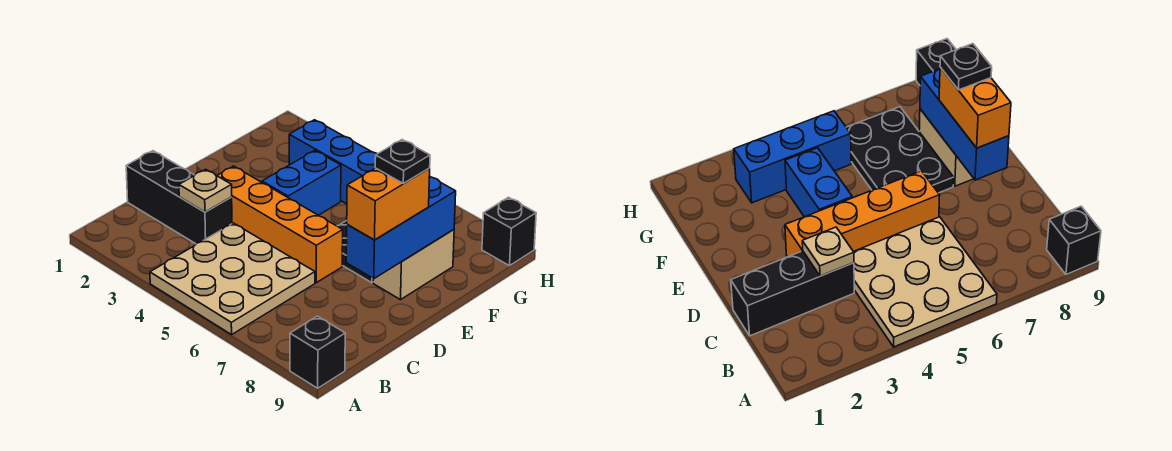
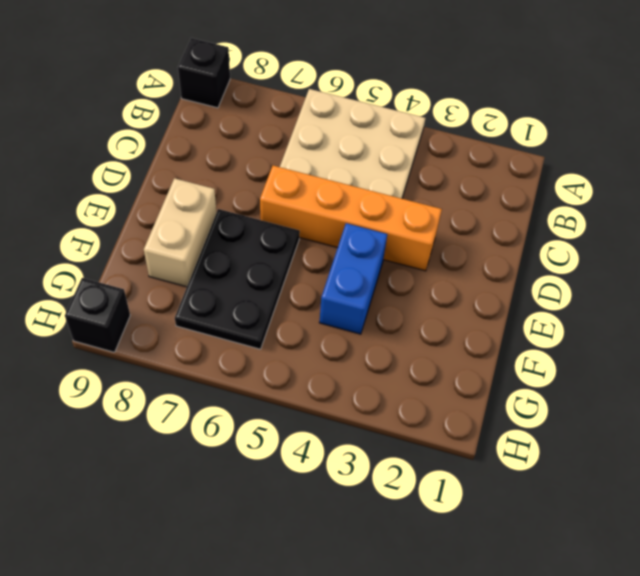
none -> black 1x3 brick [126,151,232,244]
none -> blue 1x3 brick [289,120,377,204]
none -> tan 1x1 plate [179,169,232,212]

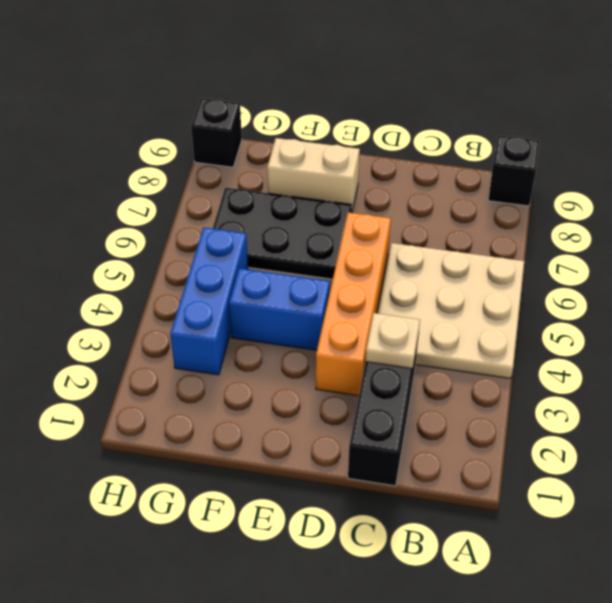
none -> blue 1x3 brick [346,176,456,279]
none -> orange 1x2 brick [347,168,430,240]
none -> black 1x1 plate [375,140,430,184]

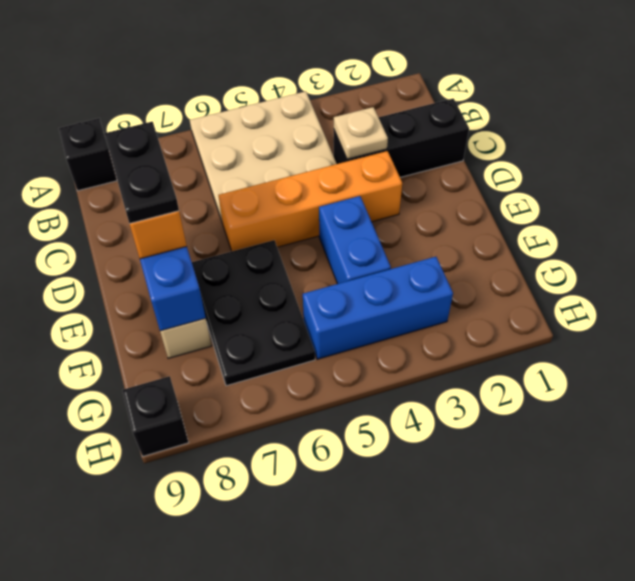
black 1x2 plate [105,122,179,224] -> black 1x1 plate [375,140,430,184]

